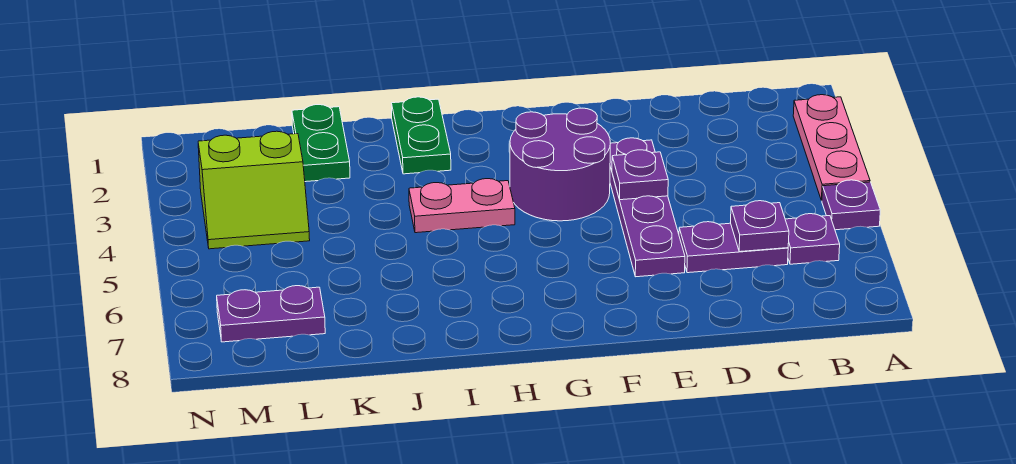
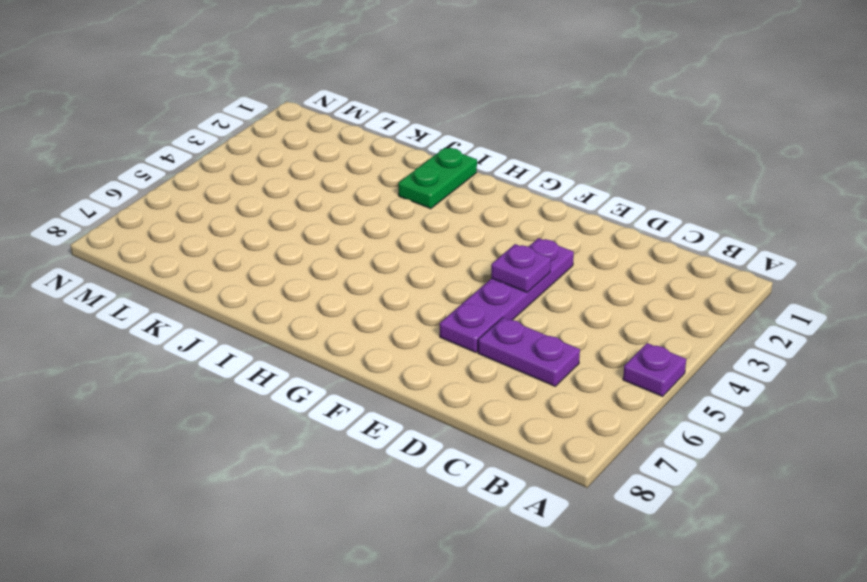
none -> pink 1x3 plate [793,95,870,200]
none -> purple 1x1 plate [785,214,840,264]
none -> purple 2x2 round brick [510,108,610,221]

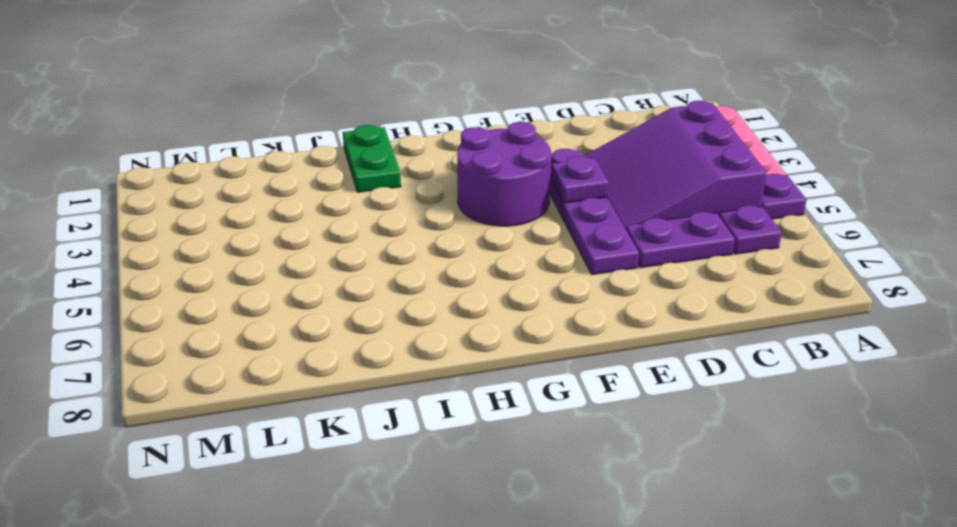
purple 3x3 slope [584,101,767,229] -> none
none -> pink 1x2 plate [409,179,515,233]
none -> green 1x2 plate [292,105,350,182]
none -> lime 2x2 slope [198,131,310,249]

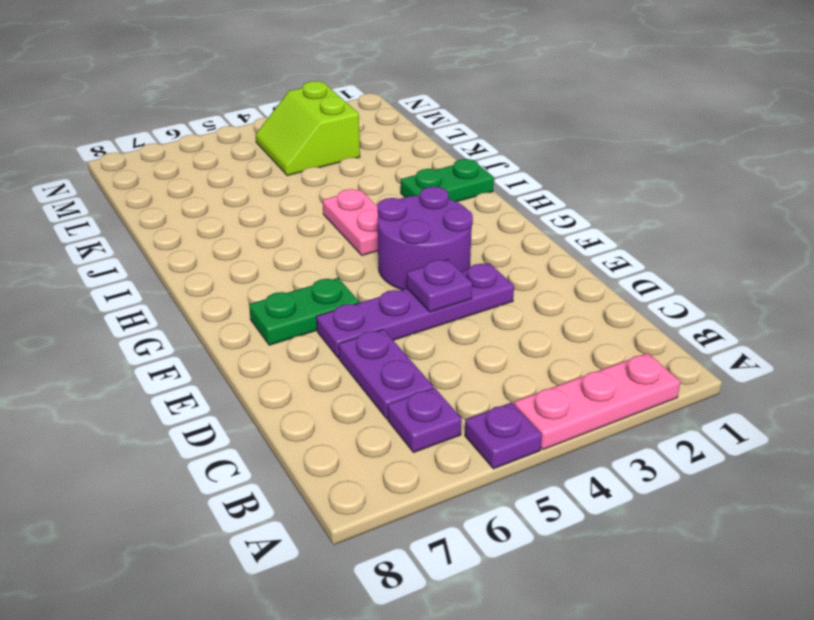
green 1x2 plate [249,278,359,345] -> green 1x2 plate moved to [292,105,350,182]
none -> purple 1x2 plate [217,286,325,342]
none -> purple 1x1 plate [731,201,789,252]

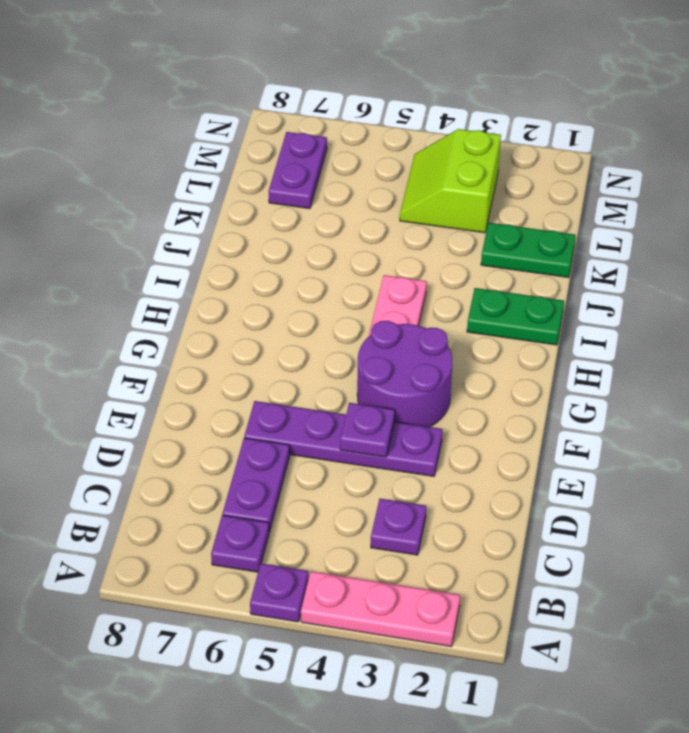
purple 1x1 plate [371,499,426,555] -> purple 1x1 plate moved to [731,201,789,252]

